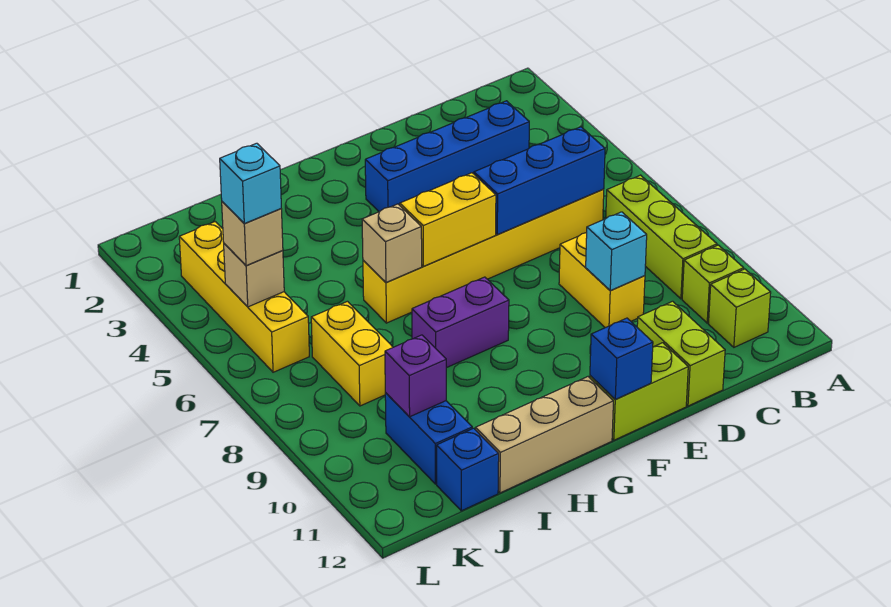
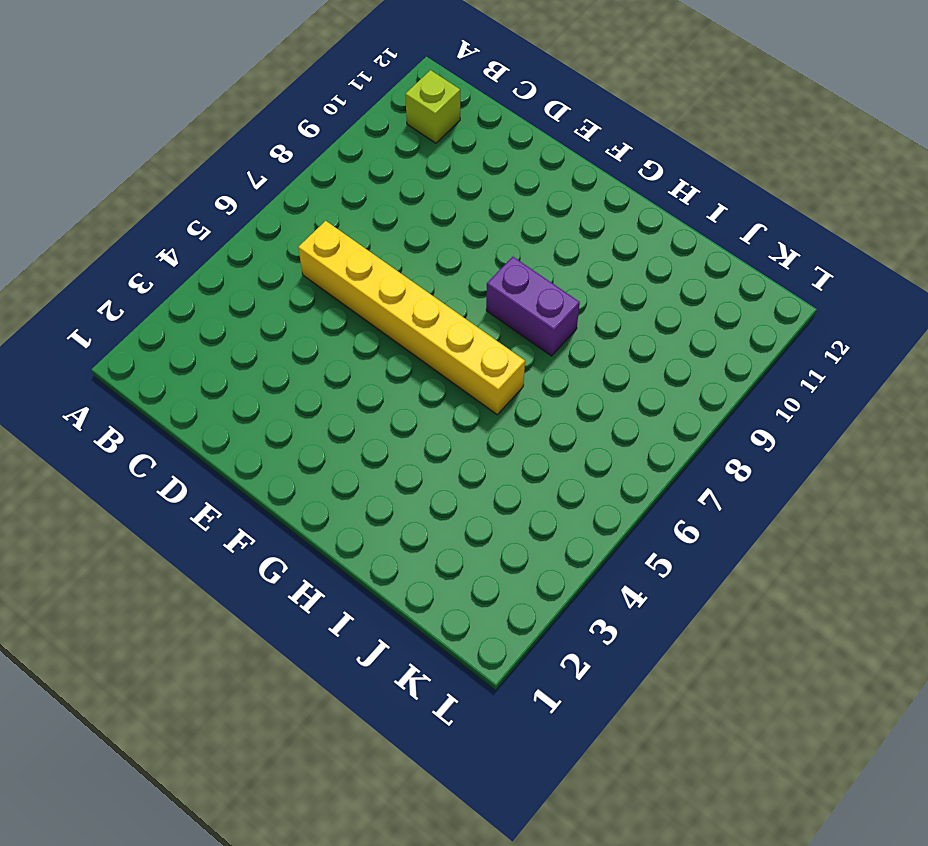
none -> lime 1x3 brick [606,175,717,299]
none -> lime 1x1 brick [682,245,744,323]
none -> blue 1x4 brick [365,101,529,212]

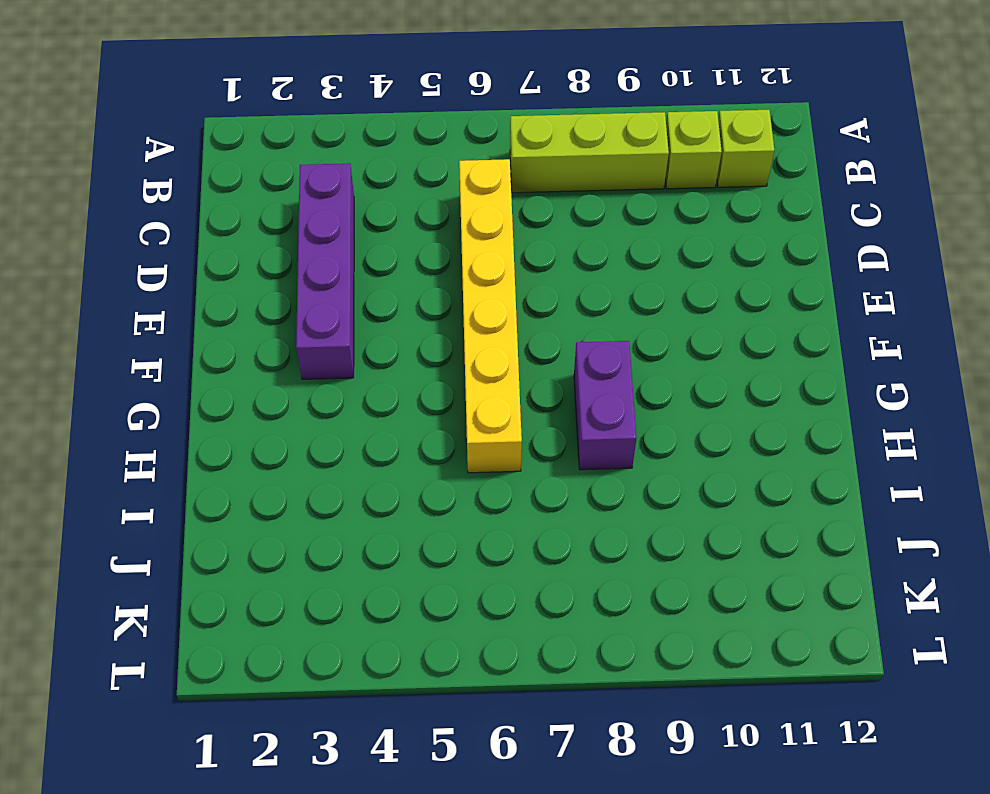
purple 1x4 brick [296,163,354,379] -> blue 1x4 brick [365,101,529,212]
none -> yellow 1x2 brick [559,233,645,328]
none -> lime 1x2 brick [637,301,725,406]
none -> lime 1x2 brick [590,343,688,440]

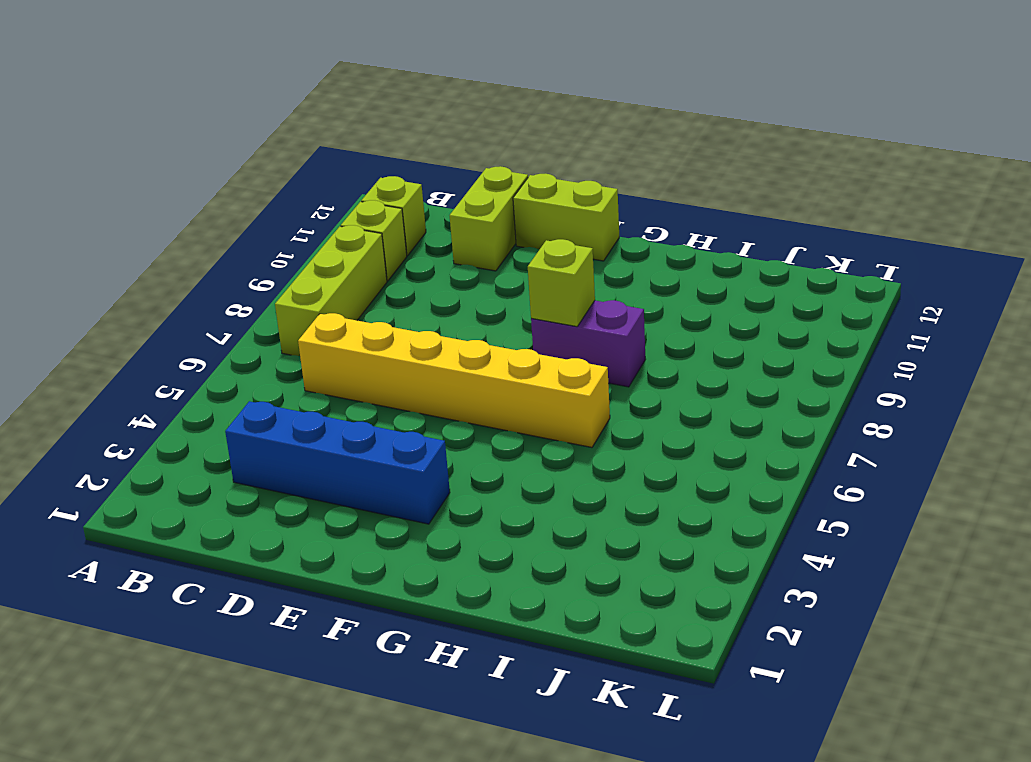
lime 1x1 brick [528,239,595,327] -> none
none -> yellow 1x2 brick [559,233,645,328]
none -> tan 1x3 brick [475,377,613,493]
none -> yellow 1x2 brick [311,301,393,406]

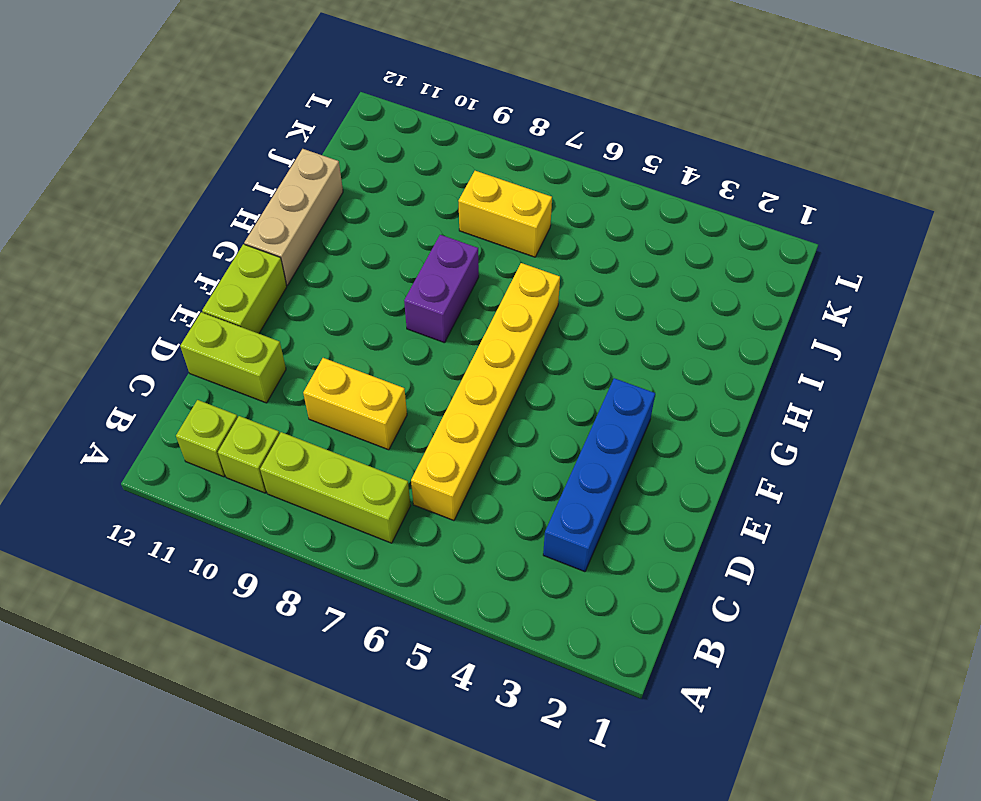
none -> blue 1x2 brick [385,393,472,484]
none -> blue 1x1 brick [437,428,499,511]
none -> yellow 1x4 brick [179,222,309,372]

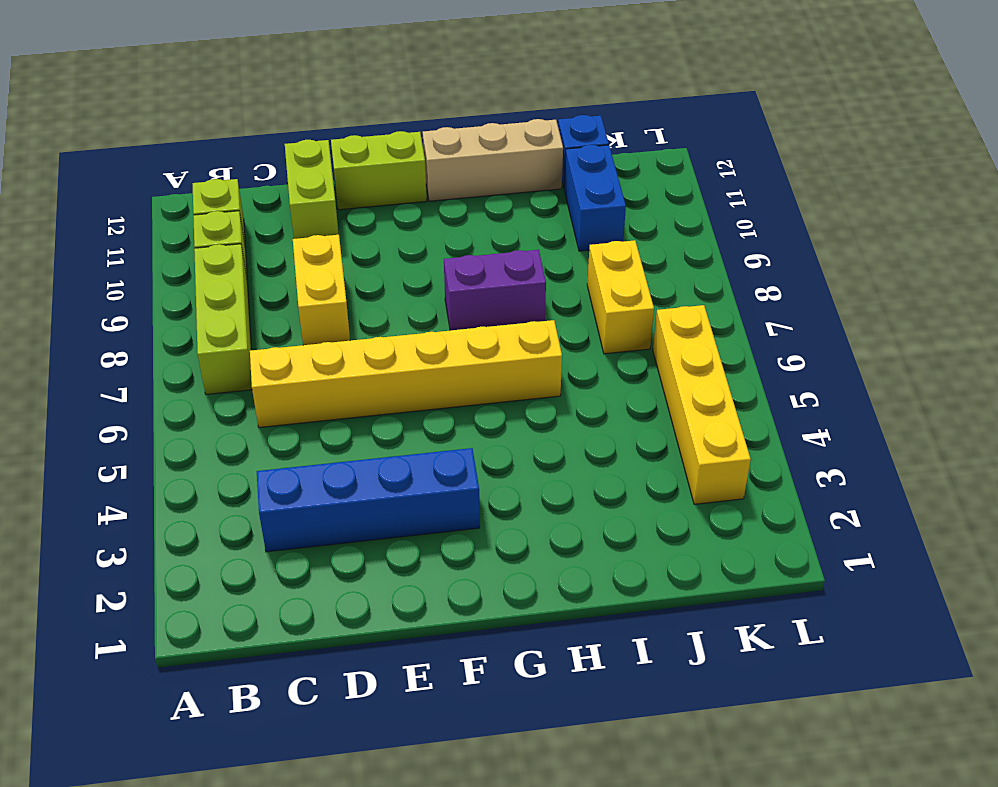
none -> blue 1x3 brick [474,127,605,235]
none -> cyan 1x1 brick [586,212,647,291]
none -> yellow 1x2 brick [400,173,496,266]

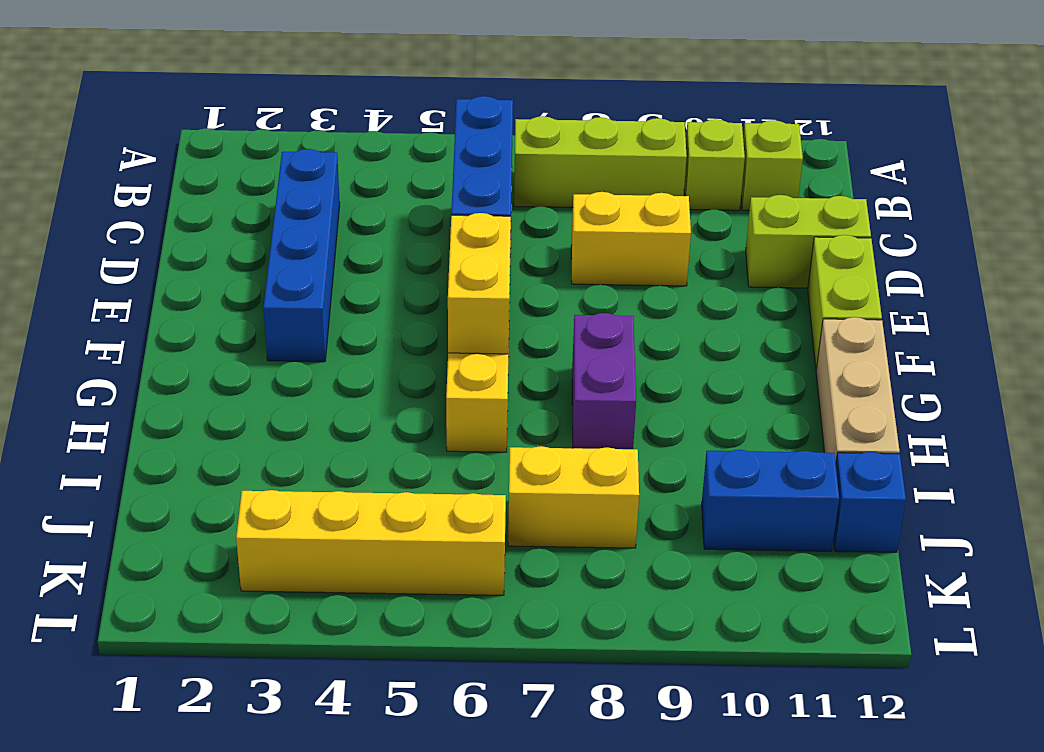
none -> cyan 1x1 brick [586,212,647,291]
none -> blue 1x1 brick [590,318,653,399]
none -> tan 1x1 brick [362,204,422,282]

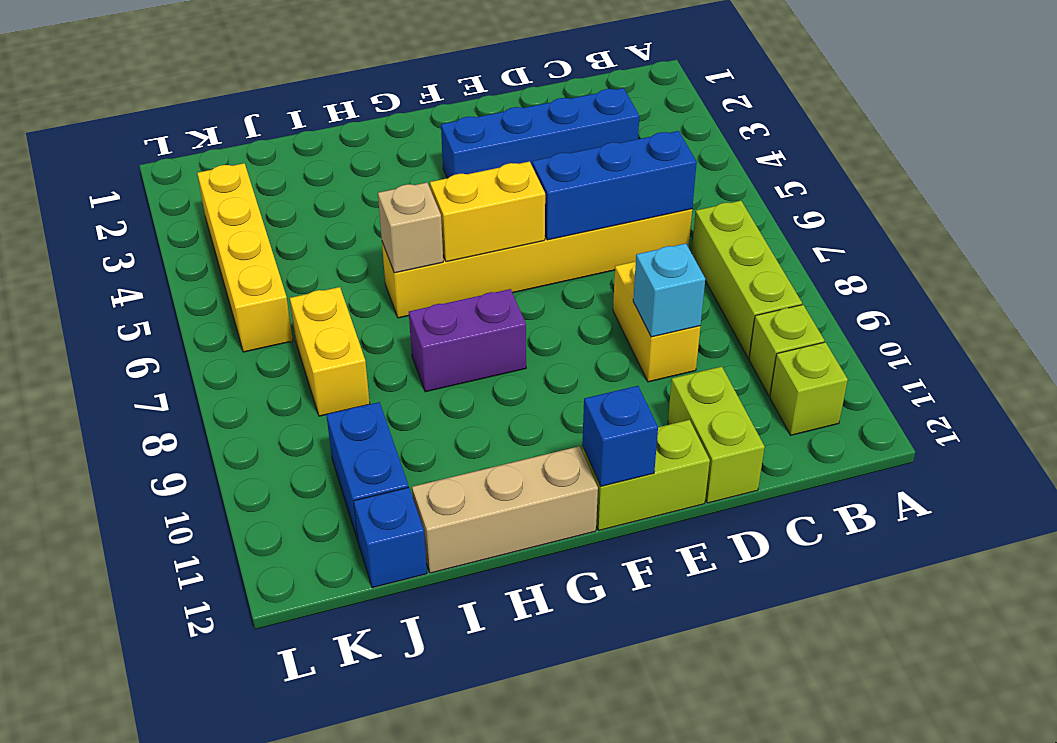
none -> purple 1x1 brick [385,335,446,417]
none -> tan 1x1 brick [224,244,284,307]
none -> tan 1x1 brick [222,202,283,266]

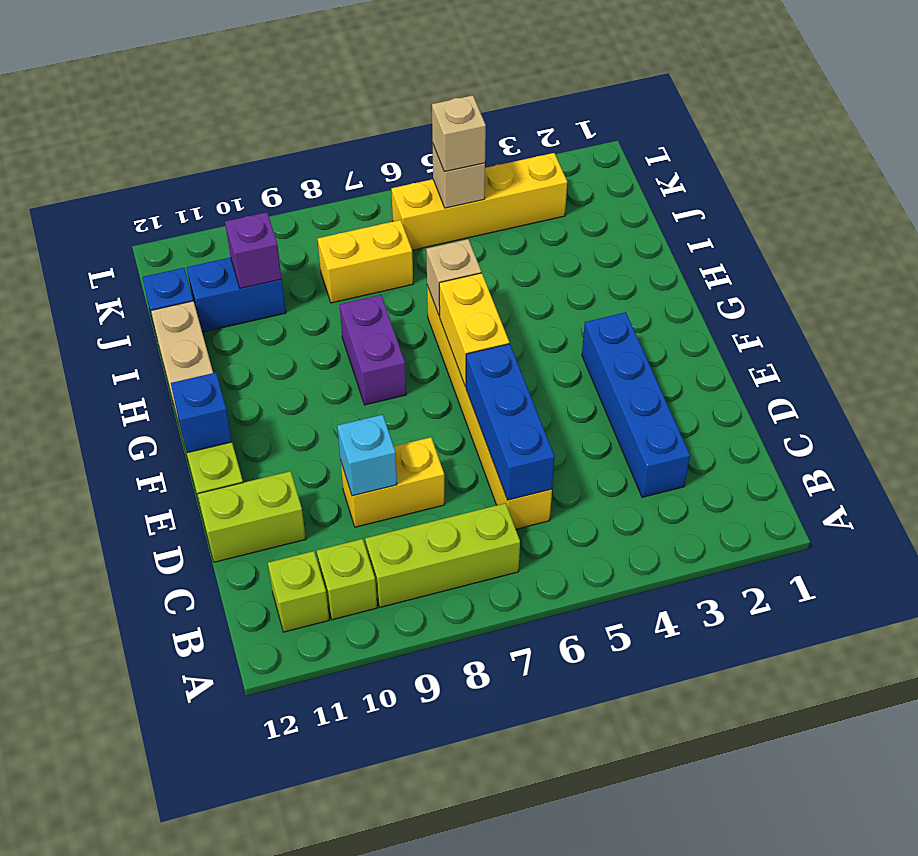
none -> cyan 1x1 brick [220,143,281,224]

